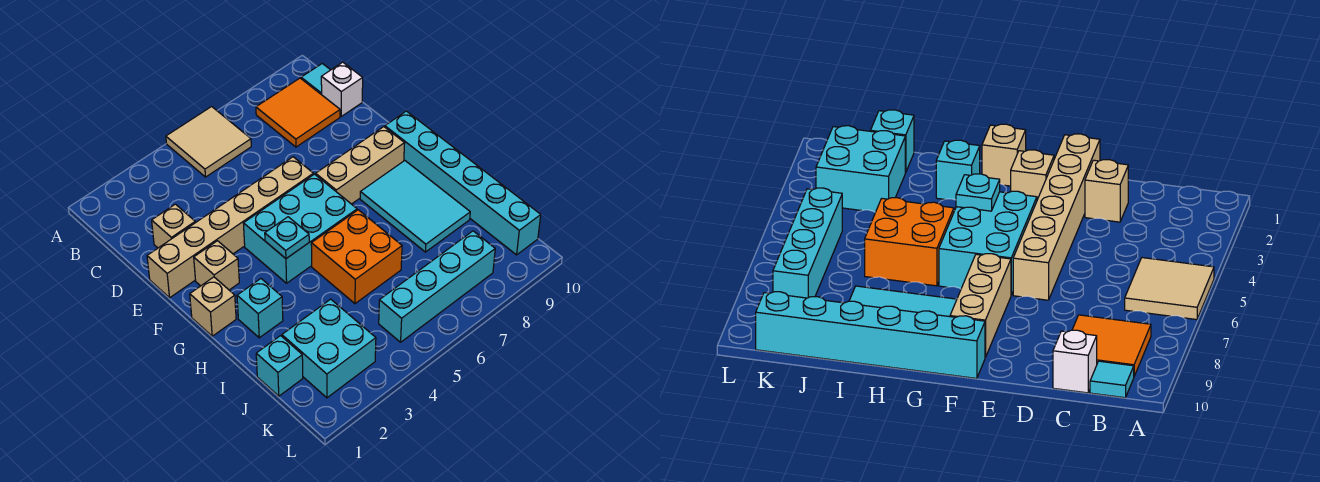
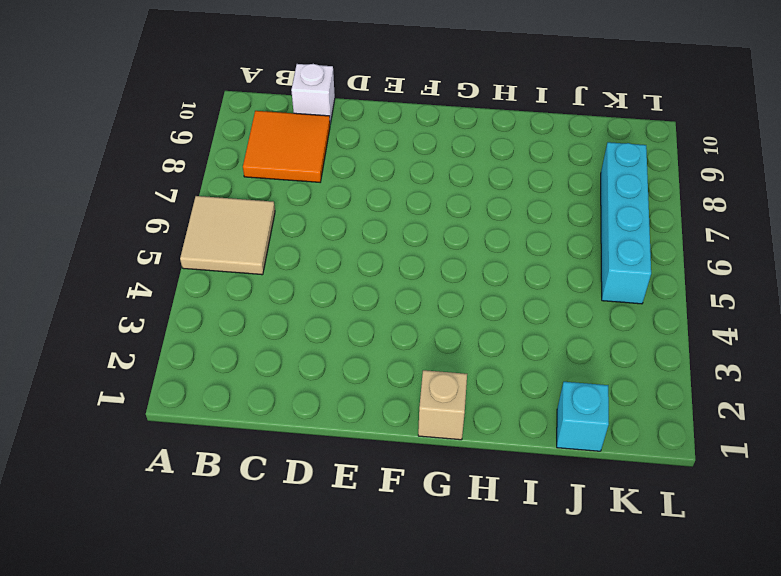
none -> cyan 1x1 tile [301,64,330,95]
none -> tan 1x1 brick [152,204,195,248]
none -> tan 1x6 brick [147,157,313,298]

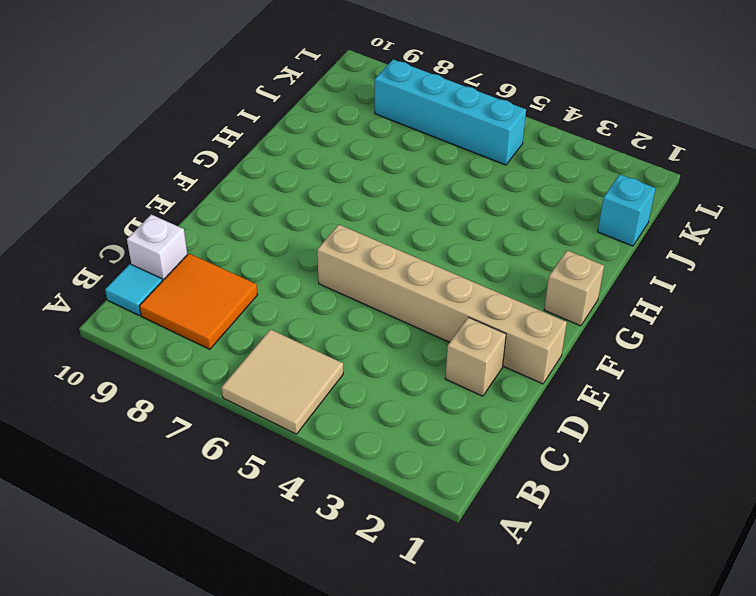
none -> tan 1x1 brick [194,241,239,290]
none -> cyan 2x3 brick [243,174,357,283]
none -> tan 1x3 brick [316,127,405,204]

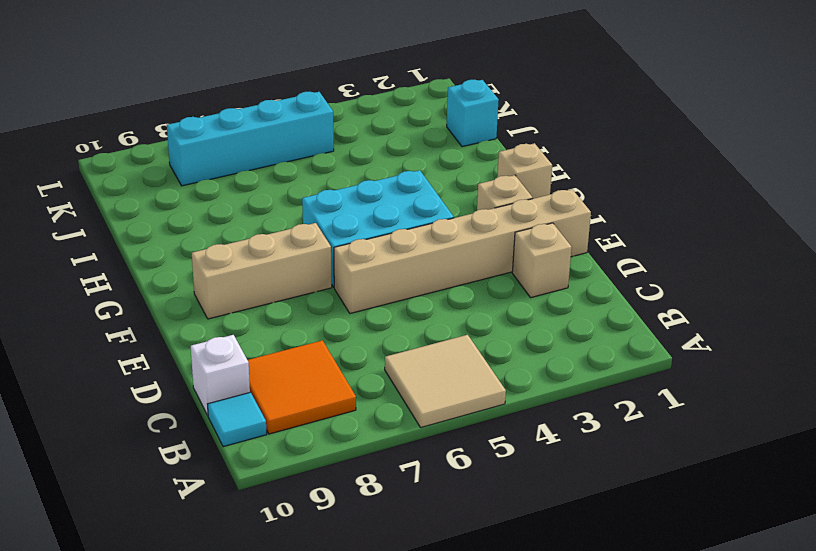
none -> cyan 1x6 brick [385,111,541,255]
none -> cyan 2x3 tile [360,161,470,252]
none -> cyan 1x1 brick [237,279,283,338]

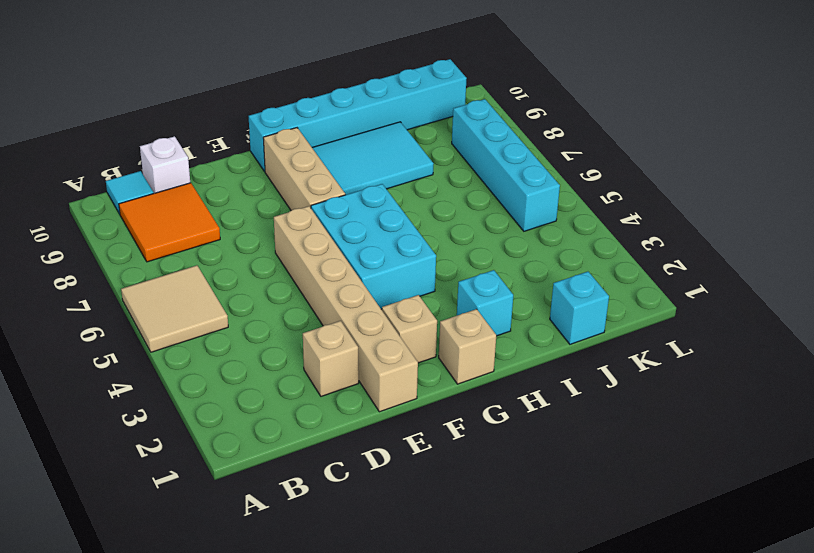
none -> orange 2x2 brick [311,210,402,304]
none -> cyan 2x2 brick [282,299,376,398]
none -> cyan 1x1 plate [265,217,309,258]

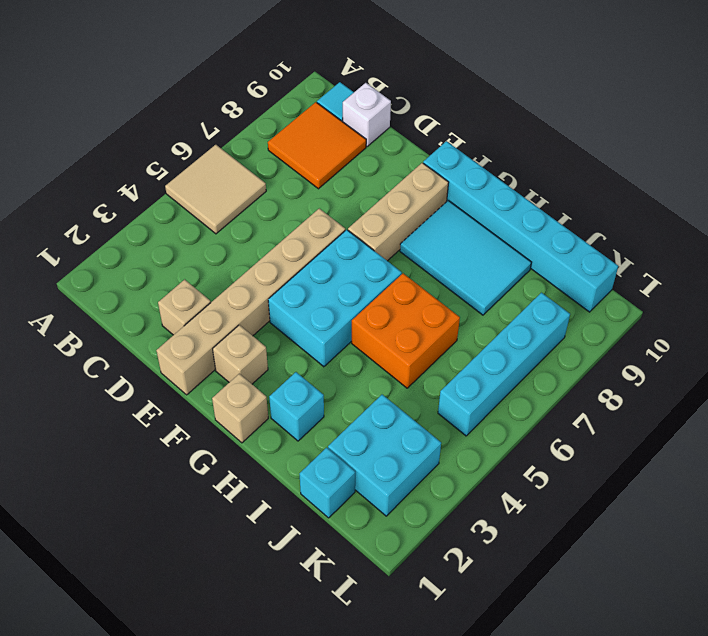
none -> cyan 1x1 plate [265,217,309,258]

